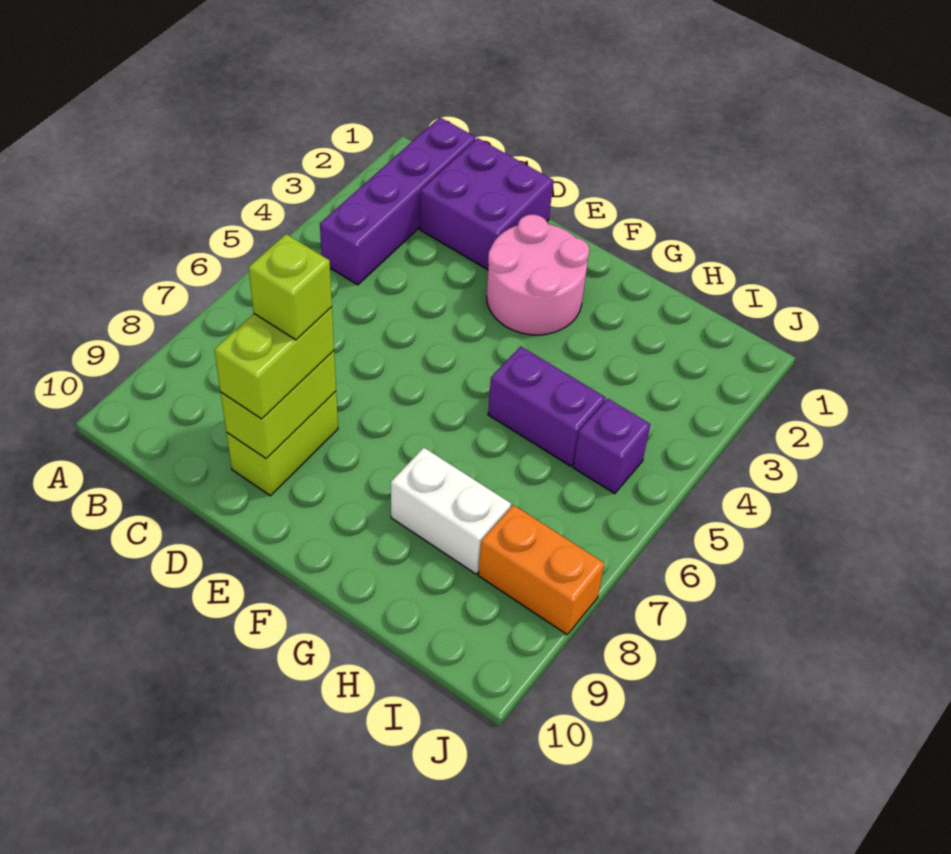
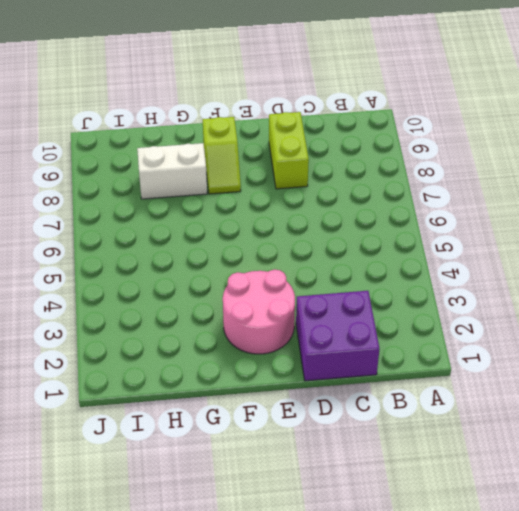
lime 1x2 slope [203,117,241,194] -> none
none -> purple 1x4 brick [320,117,476,285]
none -> purple 1x2 brick [488,346,606,466]

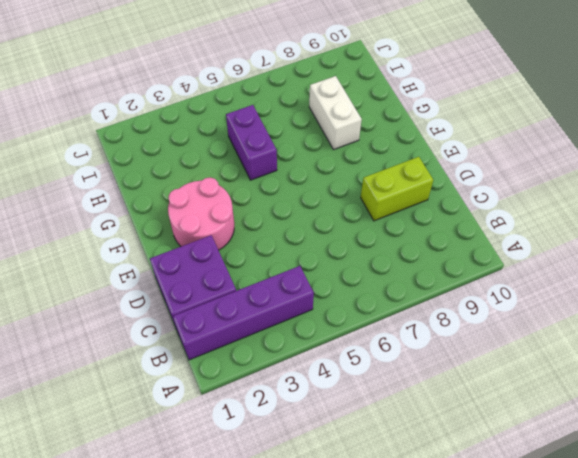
none -> purple 1x1 brick [573,399,651,494]
none -> orange 1x2 brick [478,505,605,634]

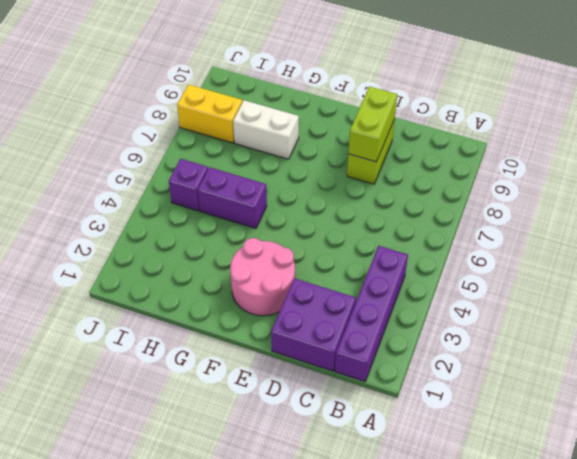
yellow 1x2 brick [177,85,242,143] -> orange 1x2 brick [478,505,605,634]
none -> lime 1x2 brick [214,307,334,419]
none -> lime 1x1 brick [248,234,332,340]

